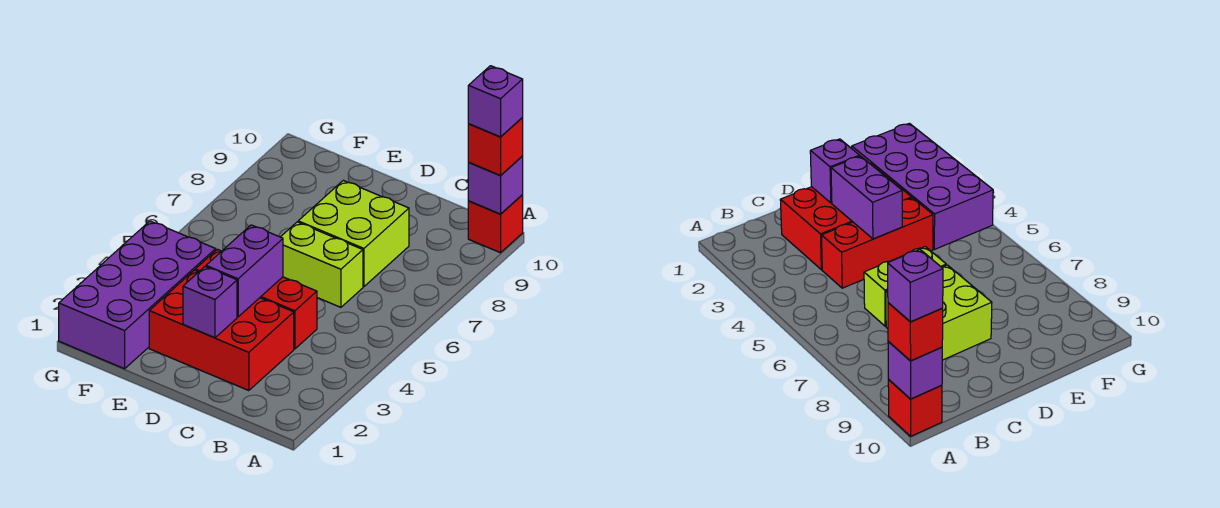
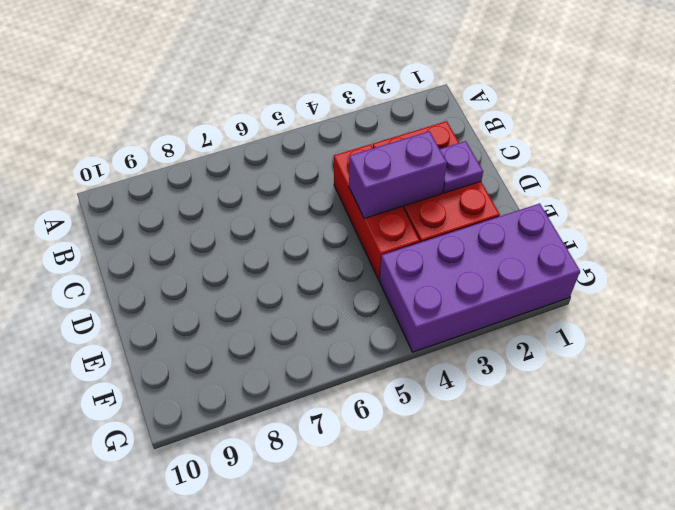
purple 1x1 plate [440,141,483,193] -> purple 1x1 brick [183,267,237,338]
none -> red 1x1 brick [468,195,523,253]
none -> lime 1x2 brick [281,222,363,307]

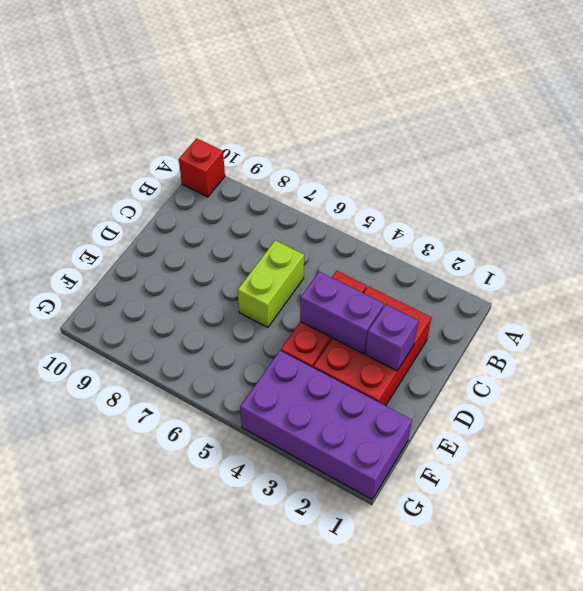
none -> lime 2x2 brick [298,180,409,287]
none -> purple 1x1 brick [468,157,523,214]

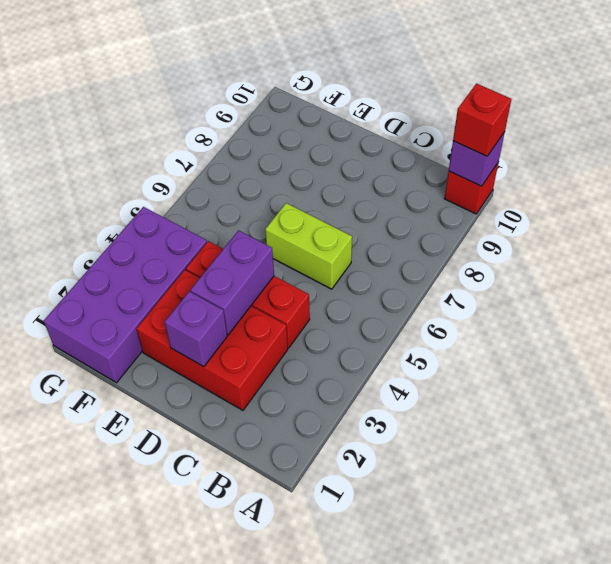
none -> lime 2x2 brick [298,180,409,287]
none -> purple 1x1 brick [468,66,523,137]

